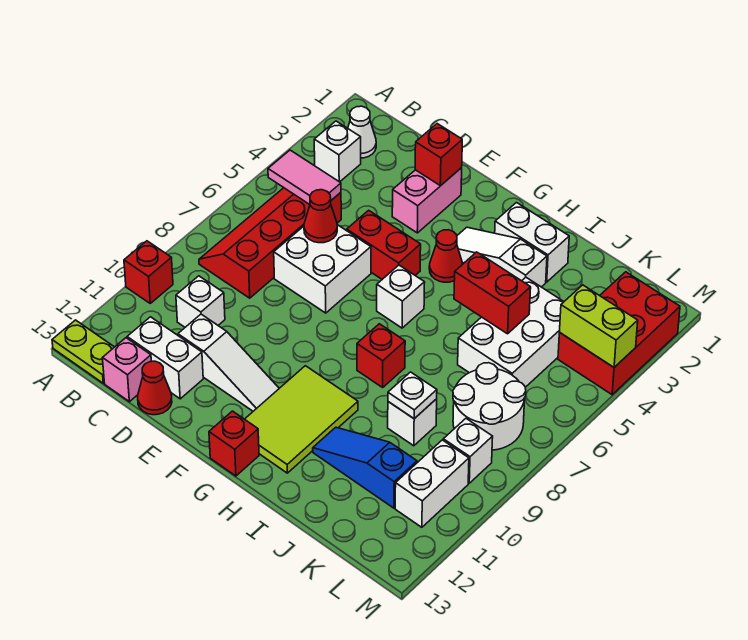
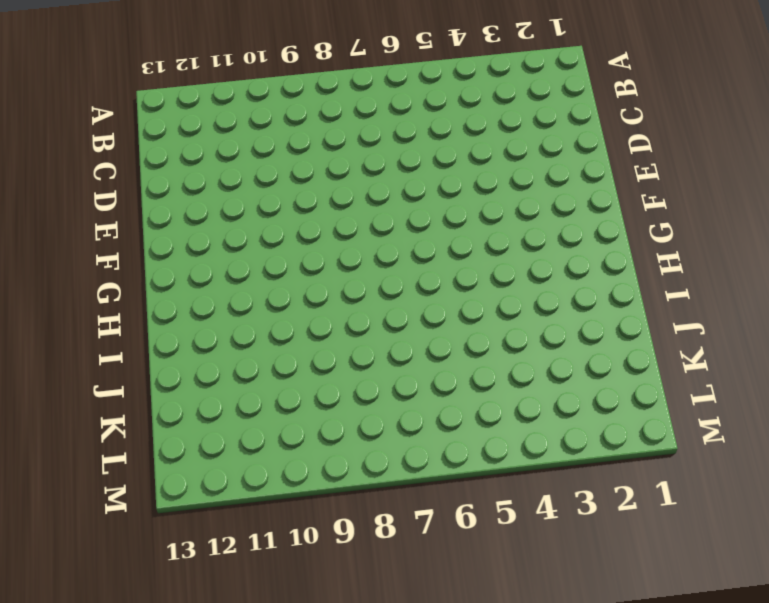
none -> red 1x1 brick [124,241,173,303]
none -> lime 1x2 plate [52,320,114,383]
none -> white 1x1 cone [348,106,376,158]
none -> white 1x1 brick [314,121,361,182]

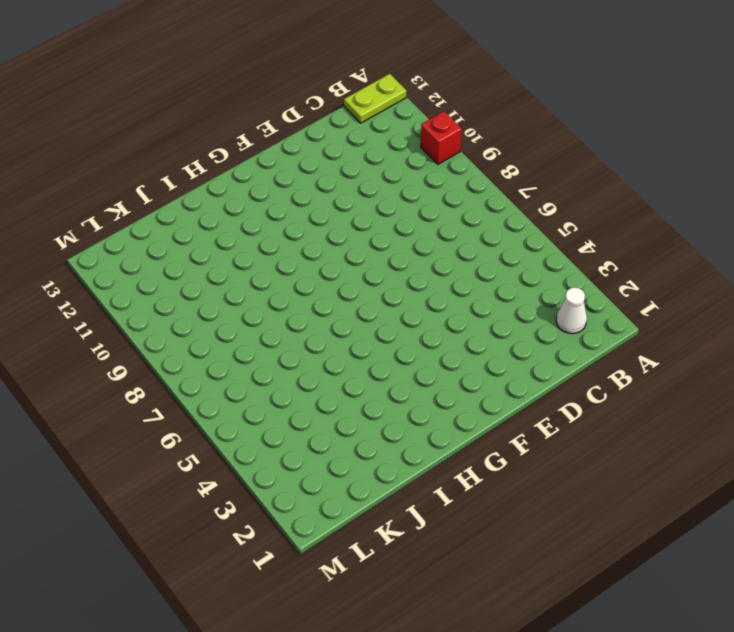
none -> white 1x1 brick [314,121,361,182]
none -> red 2x4 slope [199,188,341,298]
none -> white 1x1 brick [176,276,225,327]
none -> white 1x2 brick [127,317,203,399]

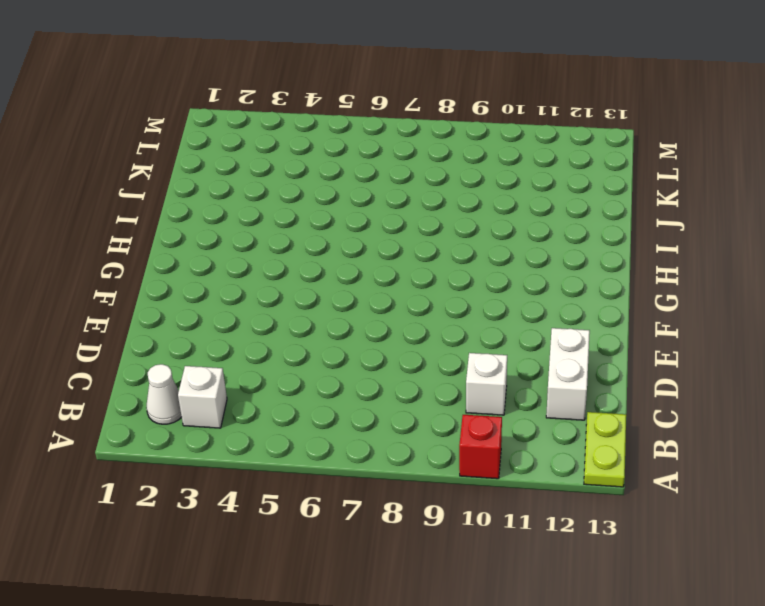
none -> red 2x4 slope [199,188,341,298]
none -> pink 1x1 brick [103,338,151,402]
none -> white 2x2 brick [274,225,371,313]
none -> white 1x3 slope [178,314,279,411]

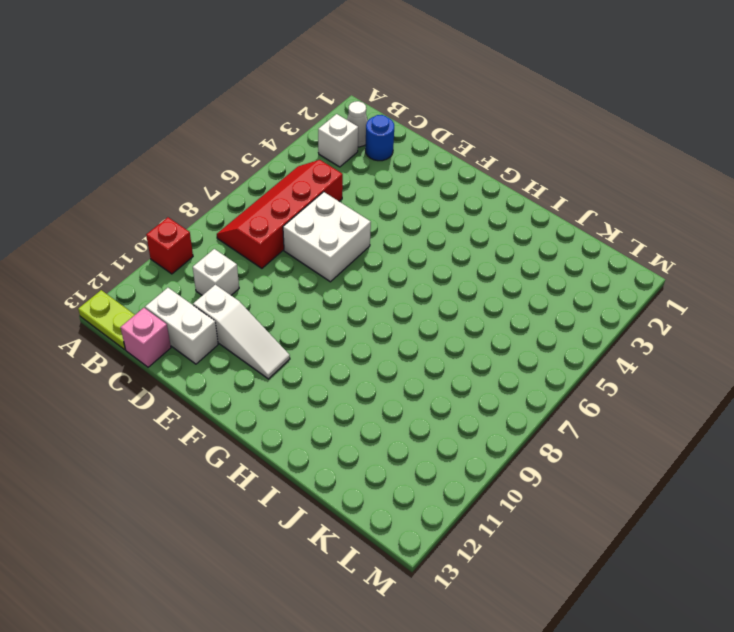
blue 1x1 round brick [365,115,394,161] -> none
none -> red 1x1 cone [138,361,172,415]
none -> pink 1x2 brick [392,168,462,233]
none -> red 1x2 brick [347,210,421,279]
none -> white 1x3 slope [457,227,547,287]

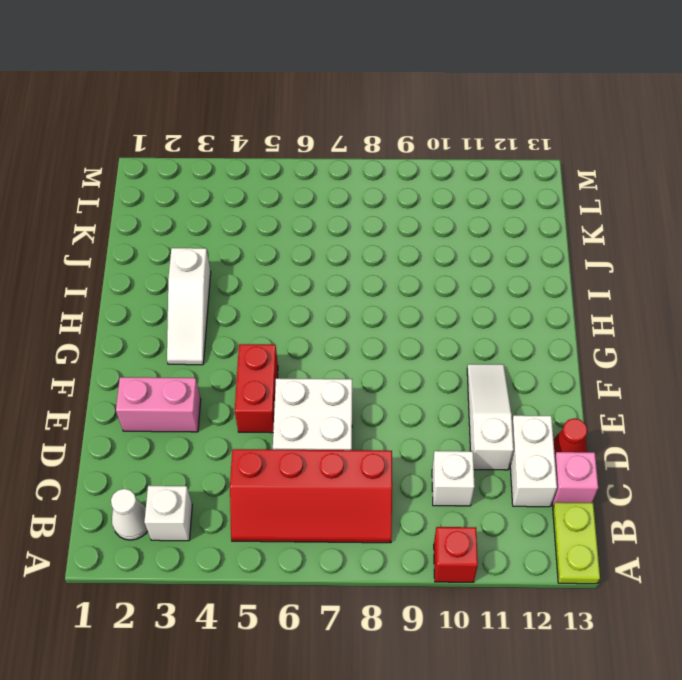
none -> red 1x1 cone [429,230,462,282]
none -> white 1x1 brick [377,265,425,328]
none -> lime 2x3 tile [245,366,358,473]
none -> red 1x1 brick [209,411,259,476]

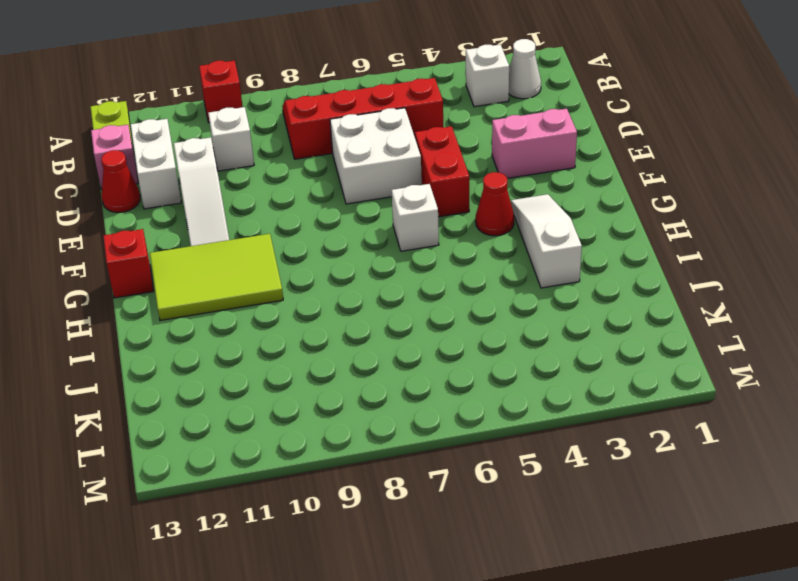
none -> white 1x2 brick [495,203,569,282]
none -> red 1x1 brick [357,324,405,387]
none -> blue 1x3 slope [313,427,417,508]
none -> white 2x3 brick [458,277,564,387]

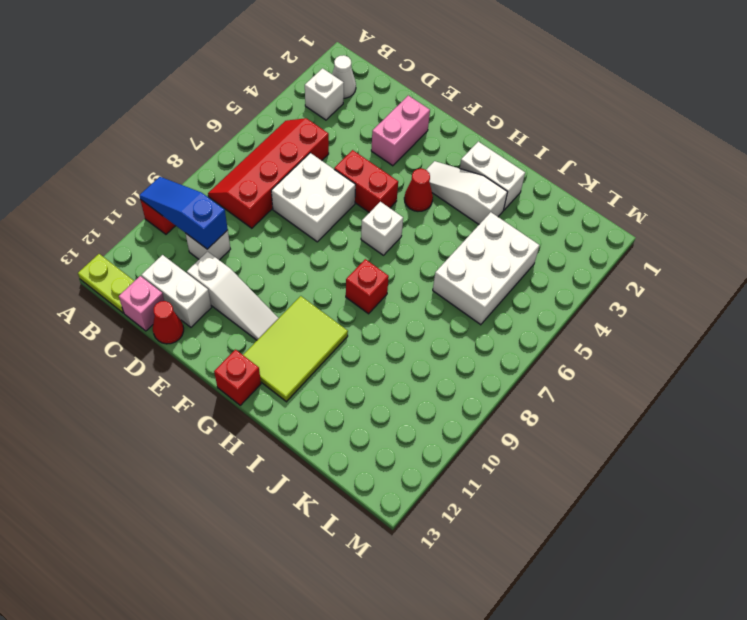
blue 1x3 slope [139,177,228,249] -> blue 1x3 slope moved to [313,427,417,508]
none -> white 1x1 brick [388,399,437,446]
none -> white 2x2 round brick [453,363,526,450]
none -> red 2x3 brick [558,272,680,395]
none -> white 1x1 brick [443,419,493,483]

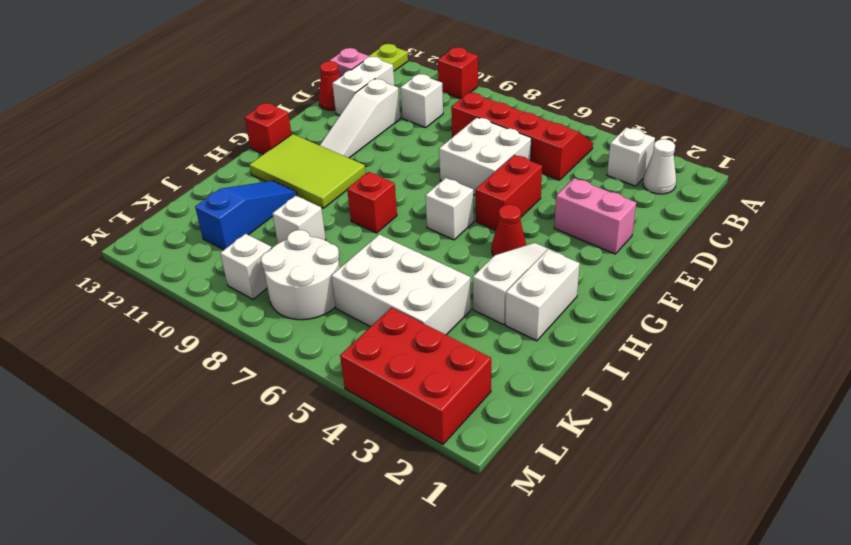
none -> white 1x2 brick [395,440,469,527]
none -> pink 1x2 tile [268,150,341,204]
none -> red 1x1 cone [304,190,337,243]
none -> red 1x1 brick [415,124,462,186]

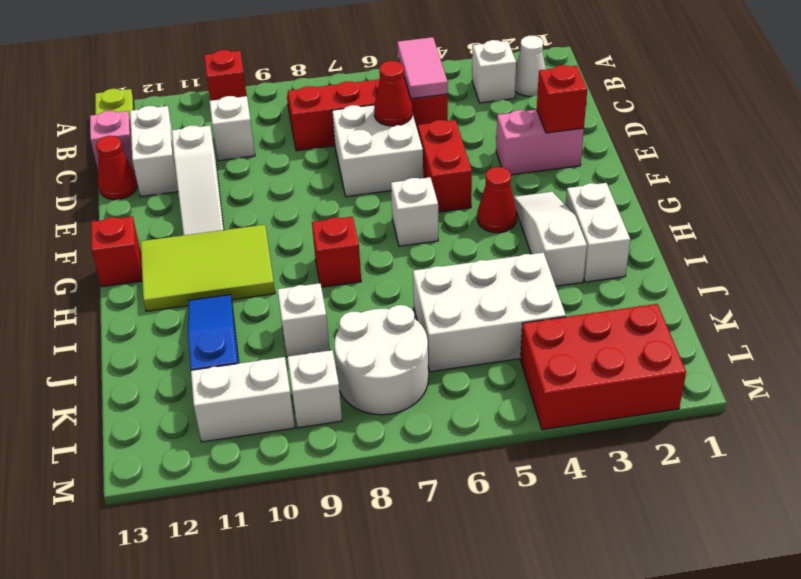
none -> red 1x2 brick [454,252,531,334]
none -> white 1x1 plate [388,372,437,419]
none -> lime 1x2 brick [560,285,638,367]

